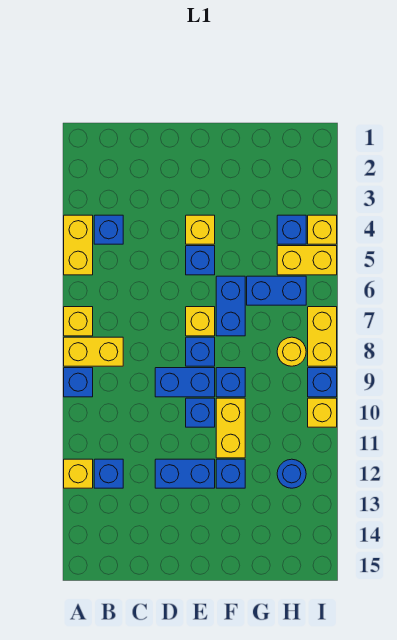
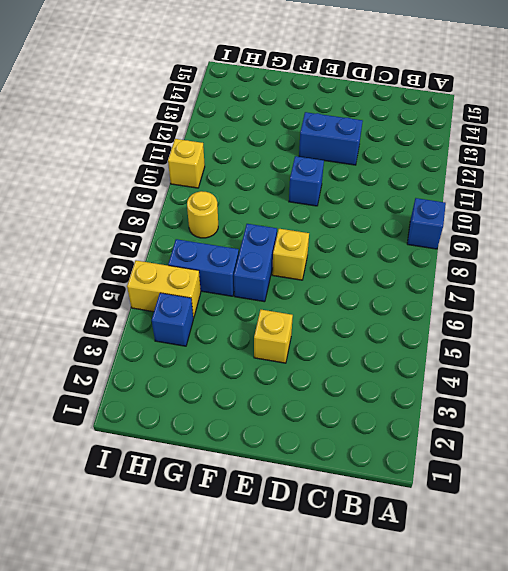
none -> yellow 1x2 brick [64,215,93,275]
none -> yellow 1x1 brick [64,307,93,336]
none -> yellow 1x2 brick [64,337,123,366]

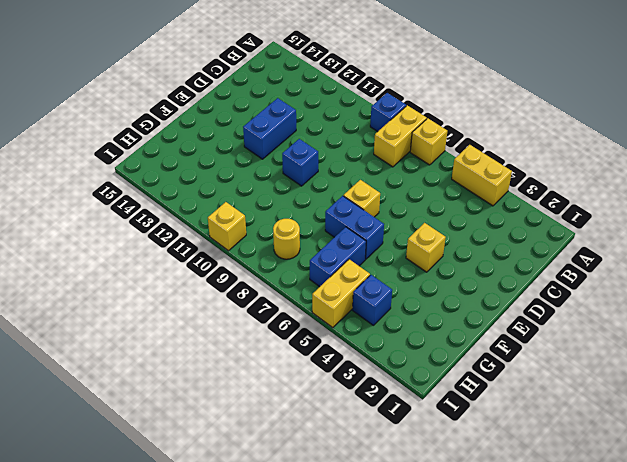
none -> yellow 1x1 brick [64,459,93,488]
none -> blue 1x1 brick [94,215,123,244]
none -> blue 1x1 brick [94,459,123,488]

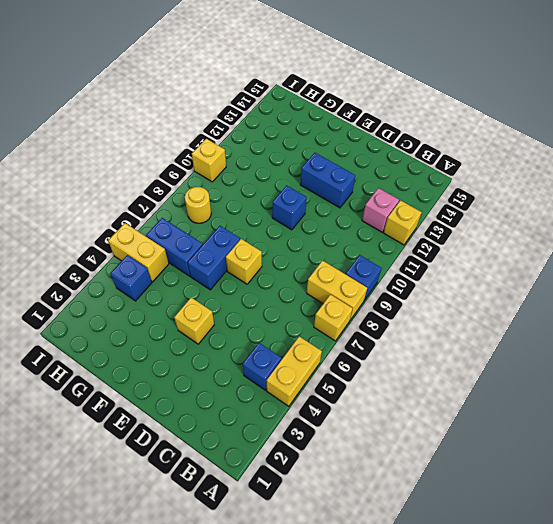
pink 1x1 brick [362,188,399,232] -> blue 1x1 brick [94,459,123,488]
none -> blue 1x2 brick [155,368,215,397]
none -> blue 1x1 brick [186,246,215,275]
none -> blue 1x1 brick [186,337,215,366]

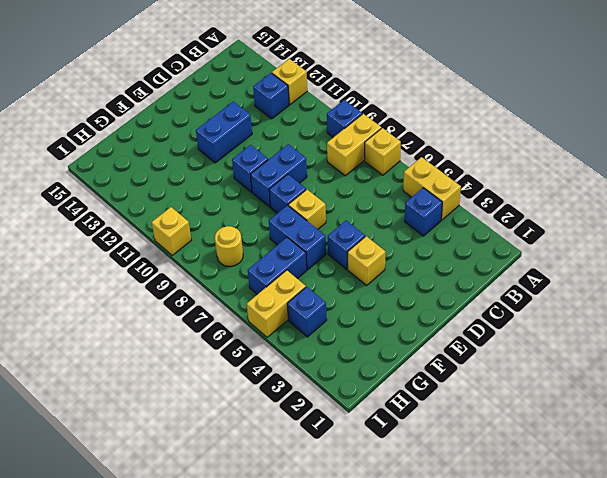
none -> blue 1x1 brick [216,368,245,397]
none -> yellow 1x2 brick [216,398,245,458]
none -> blue 1x1 brick [216,459,245,488]

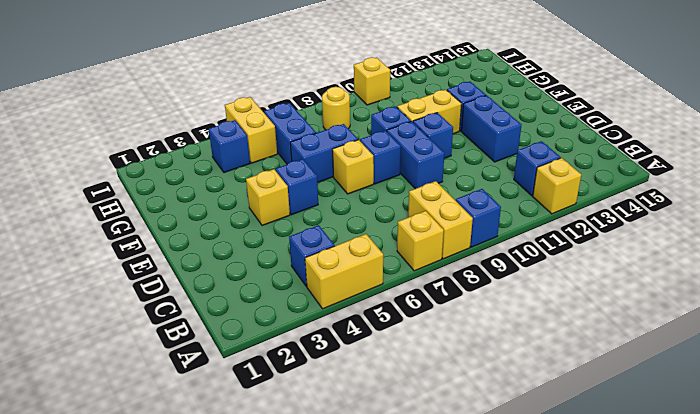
none -> blue 1x1 round brick [277,459,306,488]
none -> yellow 1x1 brick [308,215,337,244]
none -> yellow 1x2 brick [308,307,337,366]

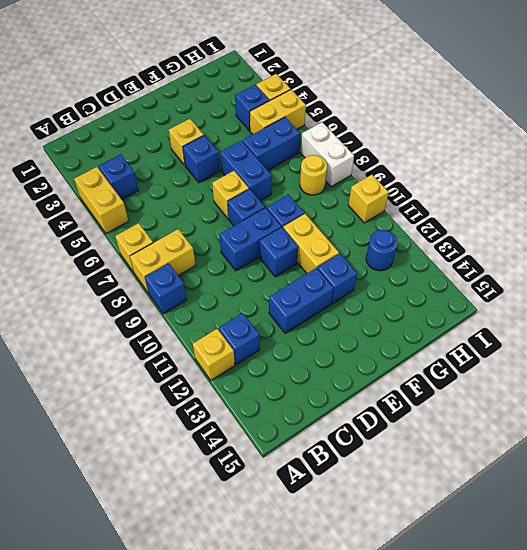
white 1x2 brick [301,122,354,186] -> yellow 1x2 brick [308,307,337,366]
none -> blue 1x1 brick [308,368,337,397]

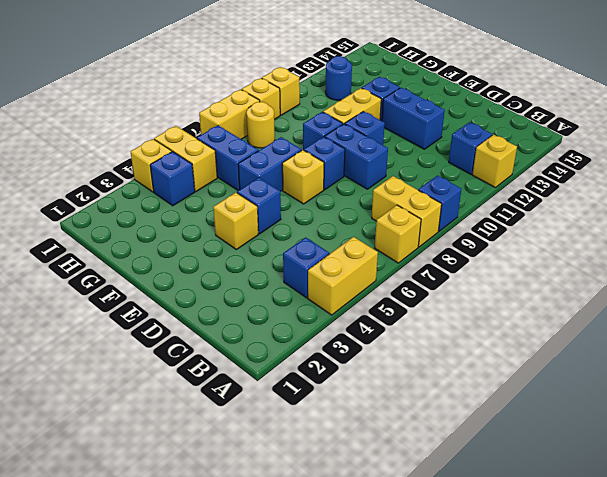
yellow 1x1 brick [242,78,280,119] -> blue 1x1 brick [308,368,337,397]

